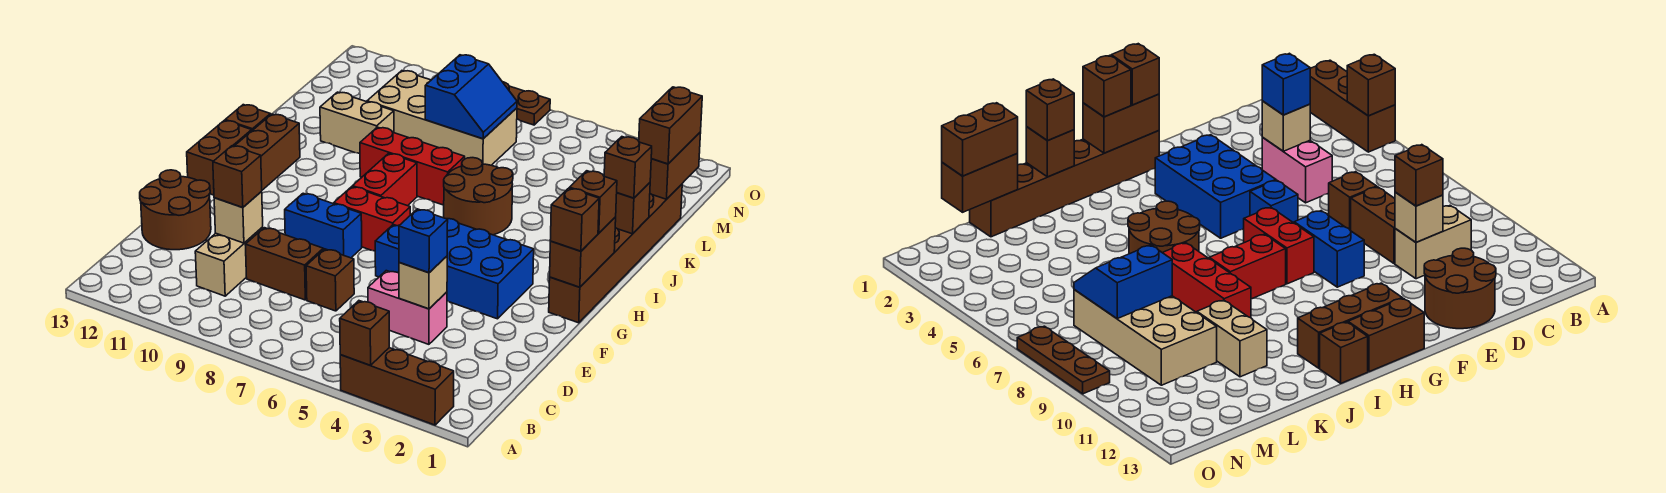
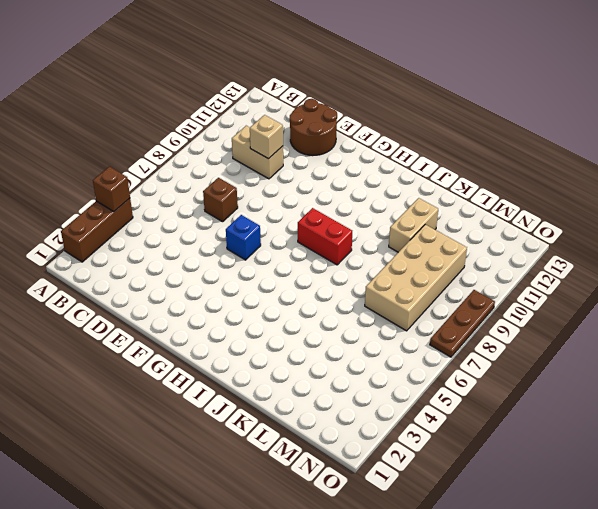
none -> pink 1x2 brick [368,271,447,344]
none -> brown 1x2 brick [245,228,323,300]
none -> blue 2x3 brick [447,219,534,319]
none -> blue 1x2 brick [285,193,362,258]

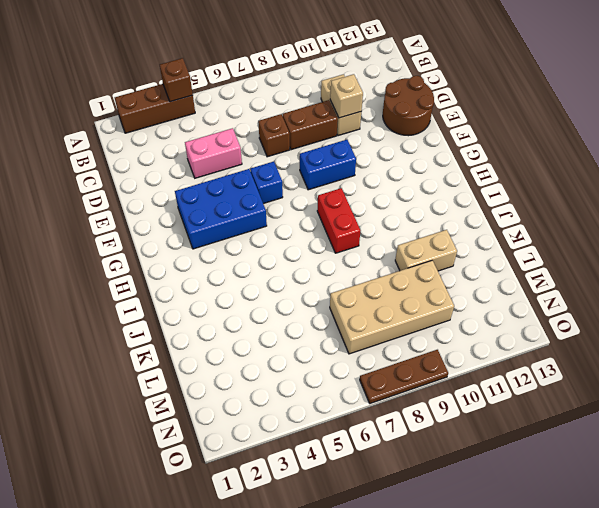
none -> brown 1x6 brick [549,184,682,323]
none -> red 1x2 brick [334,187,410,251]
none -> brown 1x3 brick [235,114,300,190]
none -> brown 1x2 brick [187,120,252,195]

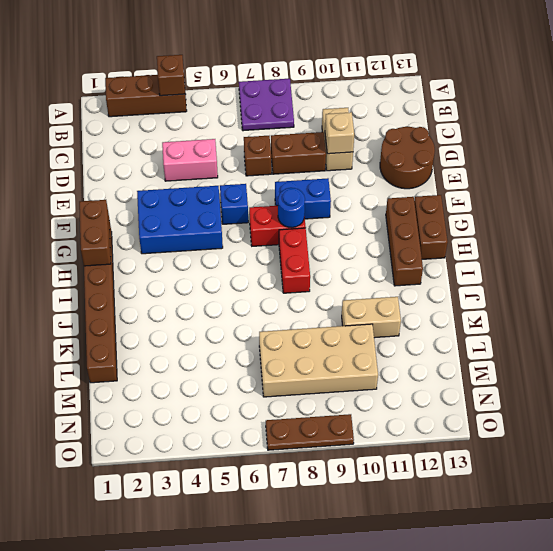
purple 2x2 plate [239,79,294,131] -> none
blue 1x1 round brick [278,188,305,228] -> none
none -> brown 2x2 round brick [444,158,513,235]
none -> brown 1x1 brick [225,105,270,130]
none -> red 1x3 brick [360,127,465,205]
none -> tan 1x1 brick [399,256,447,309]

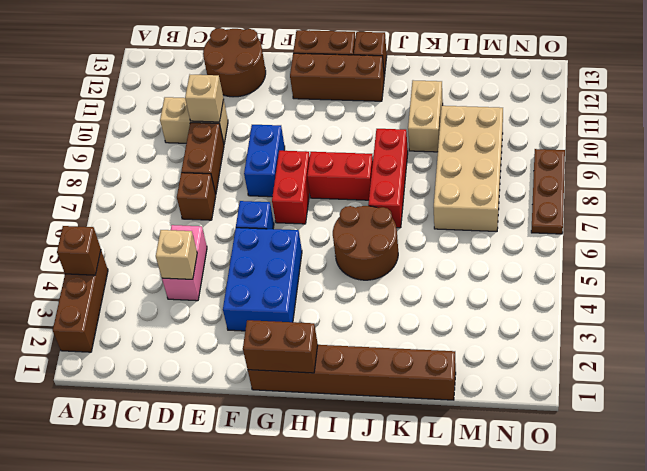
none -> brown 1x1 brick [615,183,650,234]
none -> brown 1x2 brick [650,132,701,199]
none -> blue 2x2 slope [425,55,517,139]
none -> blue 1x1 brick [399,209,448,273]

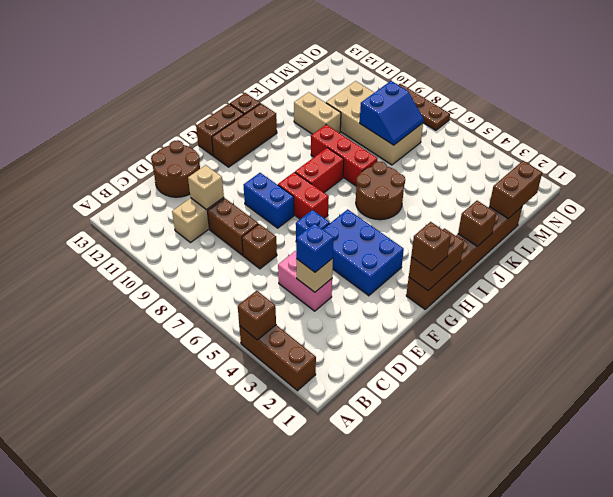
none -> brown 1x1 brick [213,146,262,208]
none -> brown 1x1 brick [569,171,617,233]
none -> brown 1x1 brick [604,137,652,198]
none -> brown 1x2 brick [639,87,702,164]

